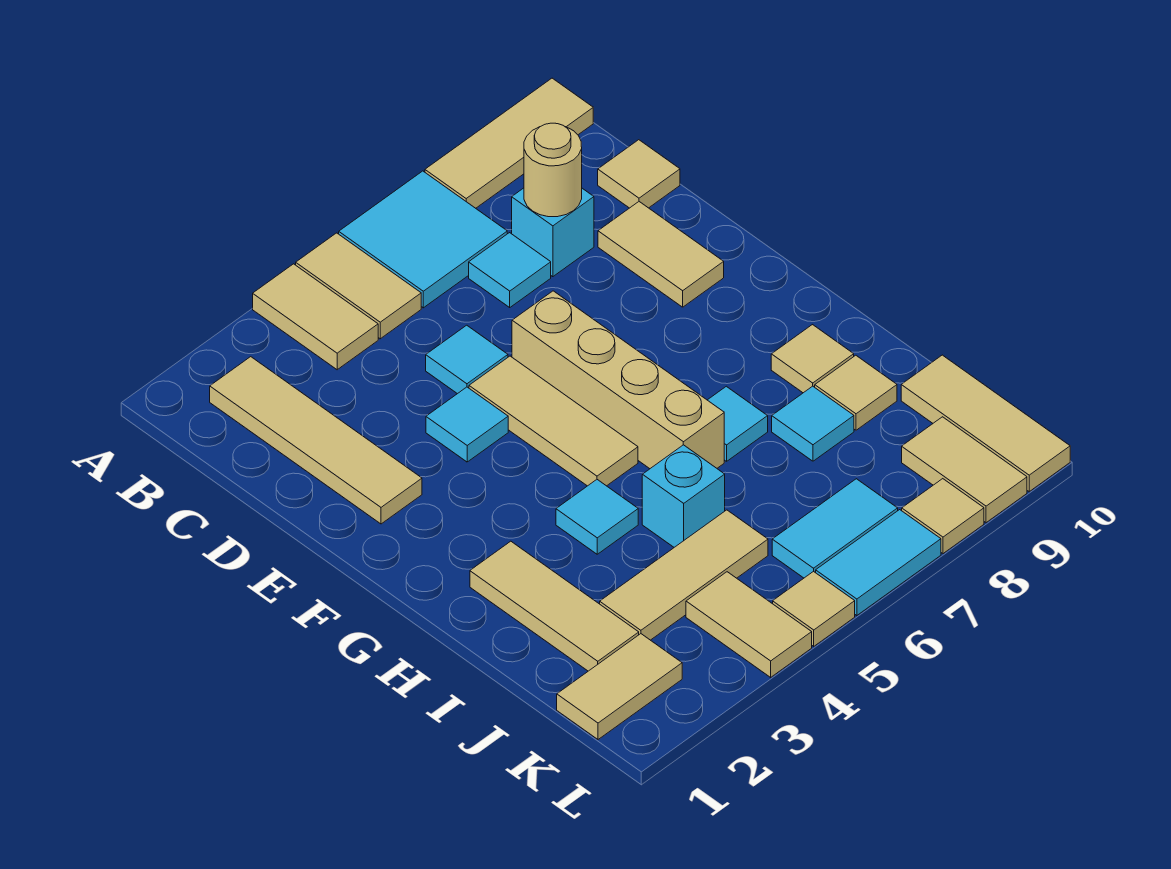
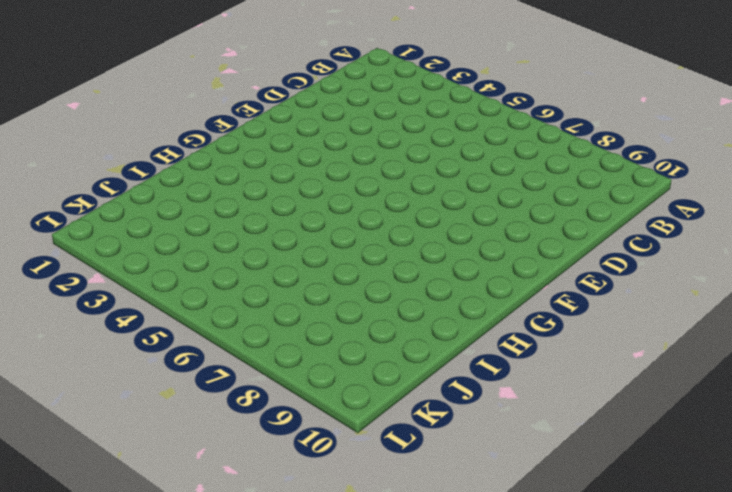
none -> tan 1x2 tile [253,264,378,370]
none -> tan 1x2 tile [296,233,421,339]
none -> cyan 2x2 tile [339,171,507,308]
none -> tan 1x3 tile [425,78,593,208]

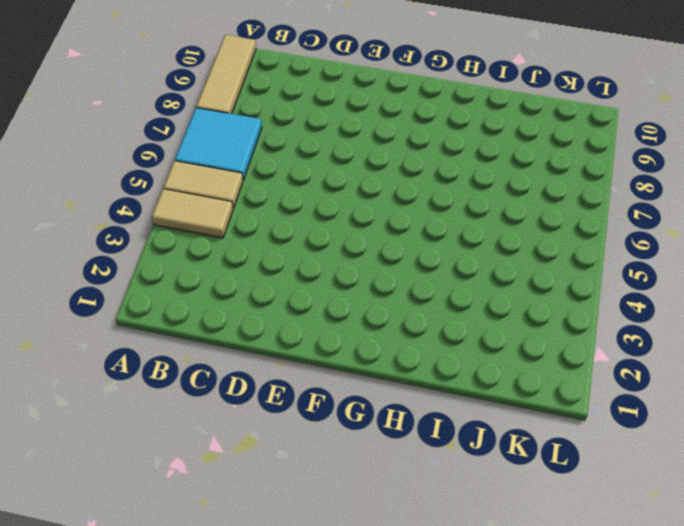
none -> tan 1x4 tile [210,357,422,524]
none -> cyan 1x1 tile [469,233,551,307]
none -> cyan 1x1 brick [512,188,594,277]
none -> tan 1x1 tile [598,140,680,208]

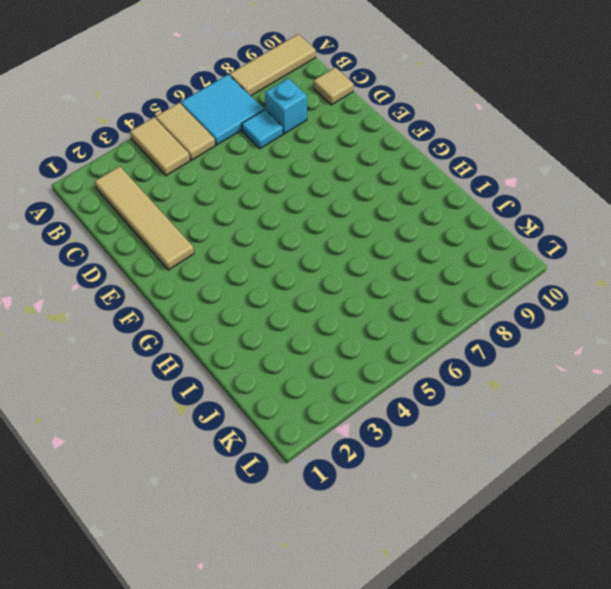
none -> cyan 1x1 tile [426,325,508,394]
none -> tan 1x2 tile [598,202,724,307]
none -> cyan 1x1 tile [426,387,508,462]
none -> tan 1x3 tile [469,356,638,486]

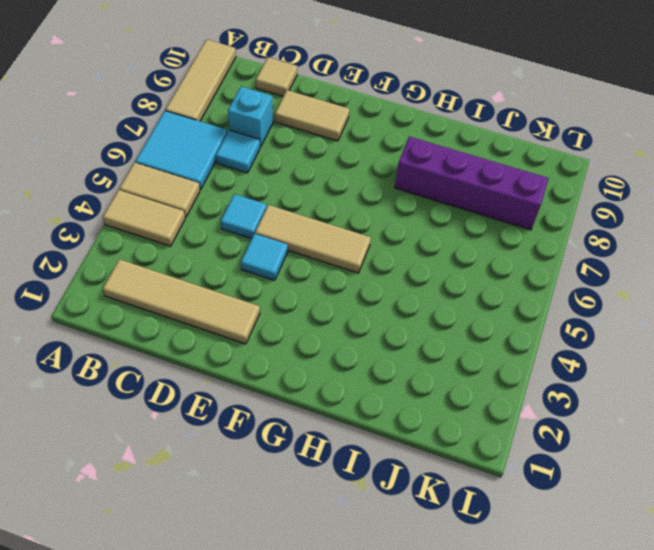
purple 1x4 brick [395,137,549,230] -> cyan 1x1 tile [772,386,854,461]
none -> tan 1x4 brick [512,291,724,469]
none -> tan 1x3 tile [470,541,639,671]
none -> cyan 1x1 tile [556,480,638,554]
none -> cyan 1x1 tile [708,386,768,461]

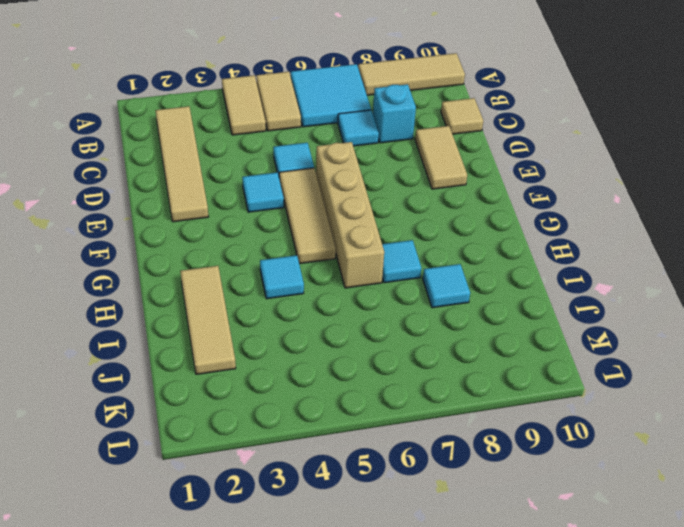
none -> tan 1x1 tile [771,325,854,393]
none -> cyan 1x1 brick [642,445,725,547]
none -> tan 1x1 tile [815,355,897,430]
none -> tan 1x3 tile [600,510,768,640]

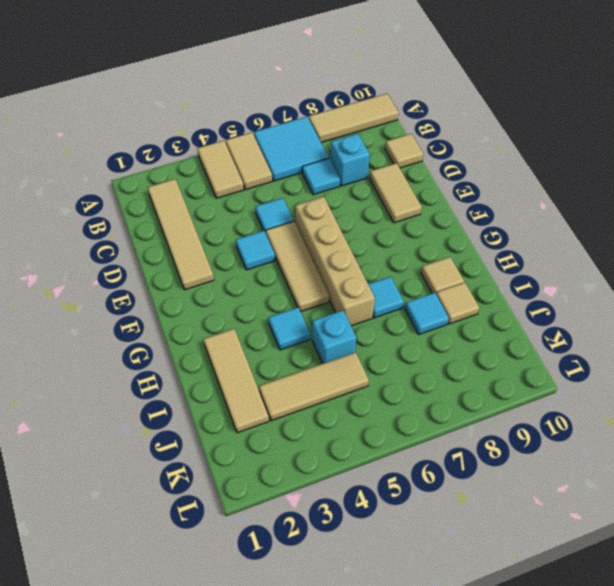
none -> tan 1x3 tile [901,355,1070,492]
none -> tan 1x2 tile [557,634,682,739]
none -> tan 1x2 tile [686,572,812,677]
none -> cyan 1x2 tile [772,479,898,578]

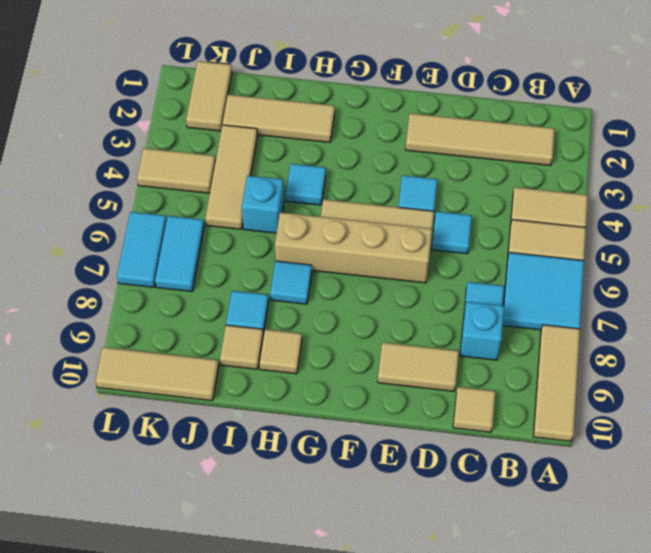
none -> tan 1x2 tile [902,417,1027,523]
none -> tan 1x1 tile [773,571,855,646]
none -> tan 1x1 tile [902,479,984,554]
none -> tan 1x1 round brick [524,123,582,217]

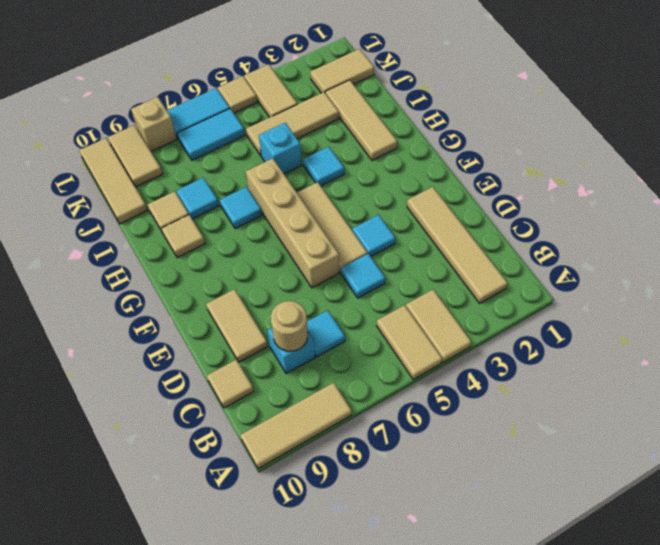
tan 1x1 brick [131,97,177,151] -> tan 1x1 tile [902,479,984,554]
none -> cyan 2x2 tile [339,171,507,308]

